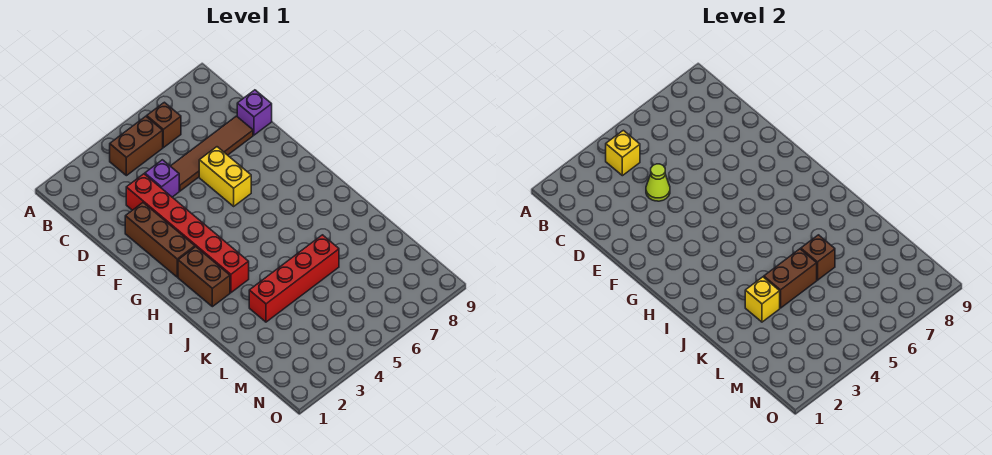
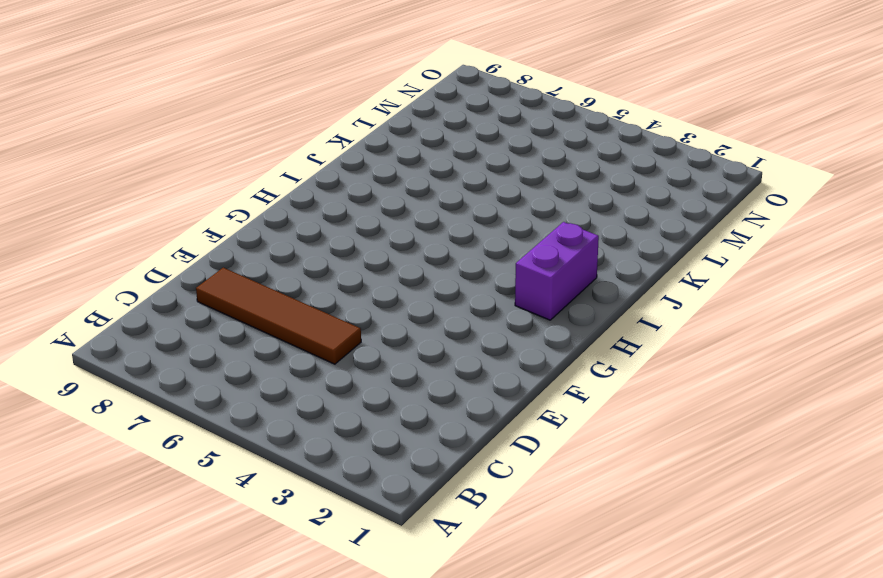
purple 1x2 brick [515,222,599,320] -> brown 1x2 brick [178,247,230,307]
none -> brown 1x2 brick [110,116,163,176]
none -> brown 1x1 brick [147,102,181,148]
none -> red 1x6 brick [126,174,249,293]

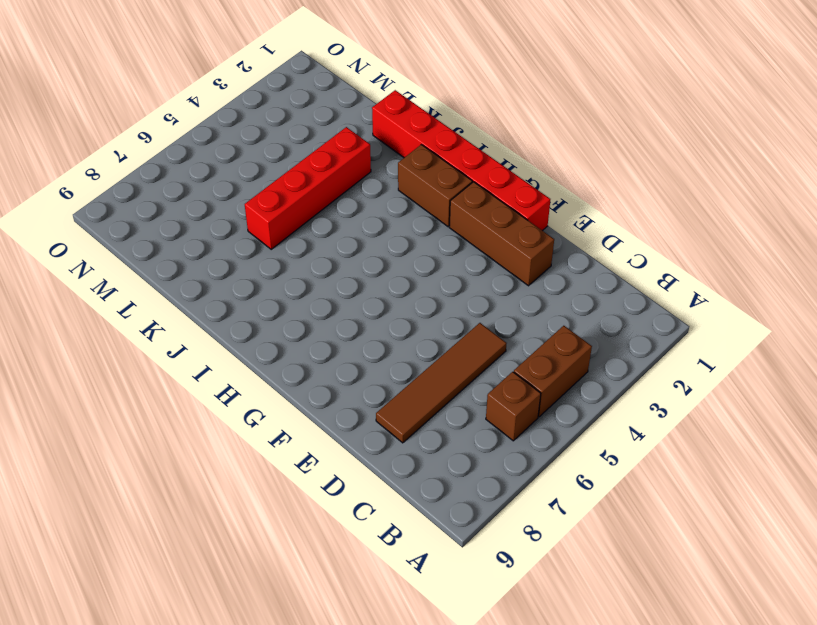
red 1x6 brick [372,90,550,231] -> red 1x6 brick moved to [126,174,249,293]
none -> purple 1x1 brick [145,160,179,197]
none -> purple 1x1 brick [237,90,272,135]
none -> yellow 1x2 brick [199,147,251,206]

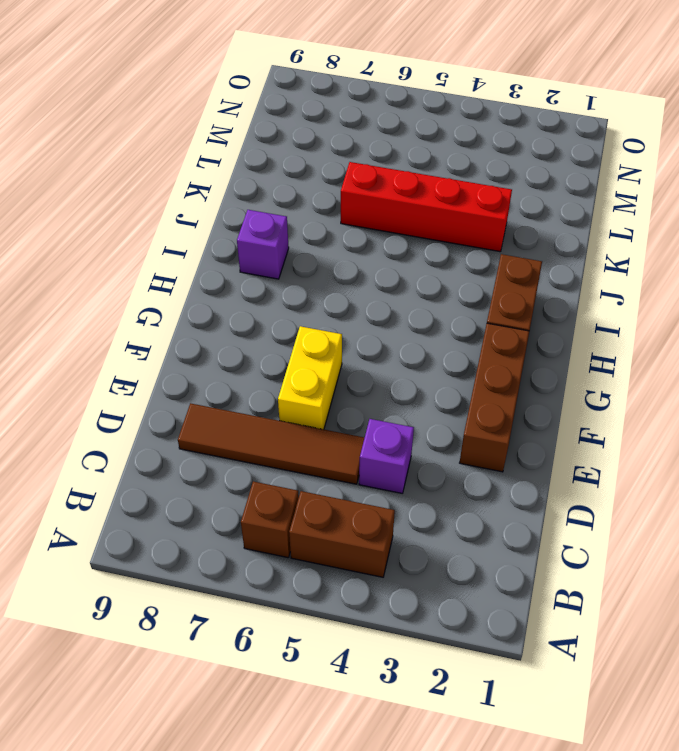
purple 1x1 brick [237,210,289,279] -> purple 1x1 brick moved to [237,90,272,135]
none -> red 1x6 brick [126,174,249,293]
none -> yellow 1x1 brick [606,130,640,176]
none -> lime 1x1 cone [646,164,670,201]

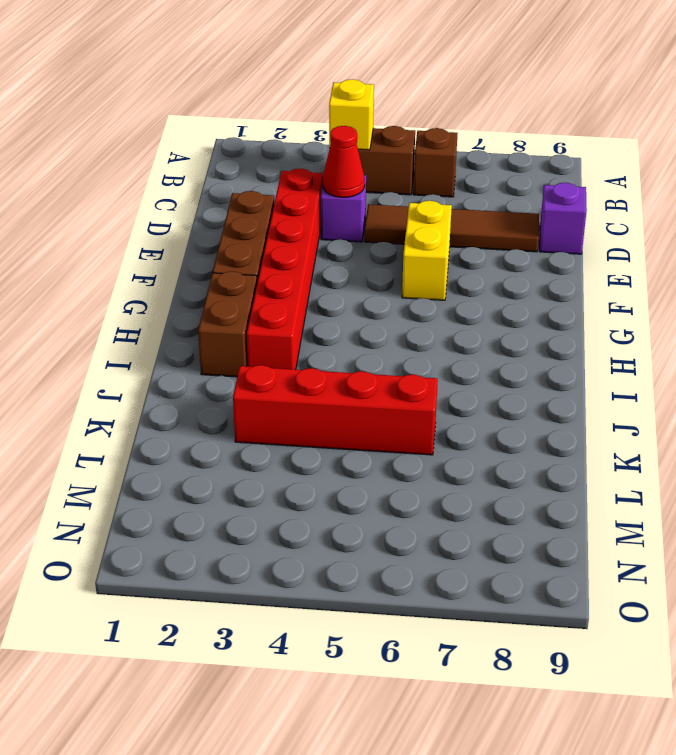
red 1x1 cone [323,126,365,197] -> lime 1x1 cone [646,164,670,201]
none -> yellow 1x1 brick [745,277,780,322]
none -> brown 1x2 brick [764,249,817,308]
none -> brown 1x1 brick [801,235,835,280]

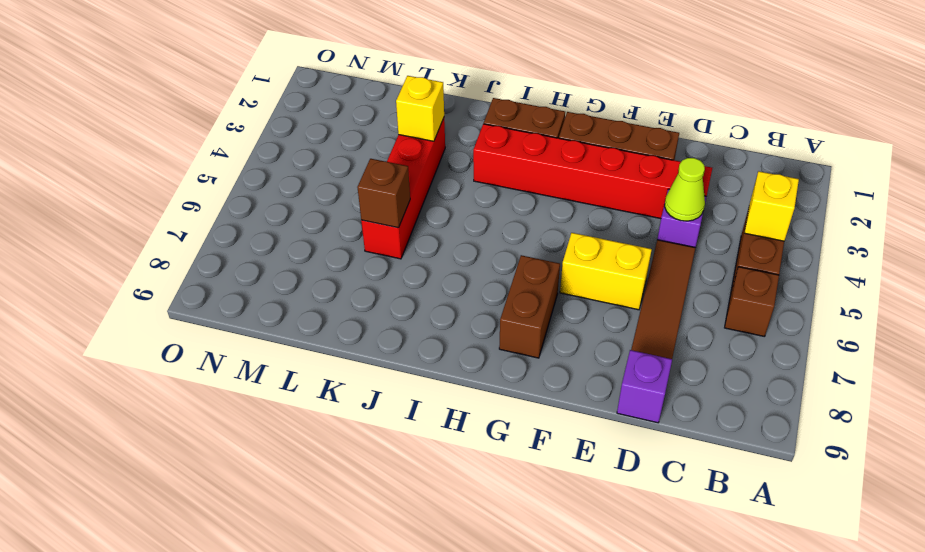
brown 1x2 brick [499,255,560,358] -> brown 1x2 brick moved to [764,249,817,308]

